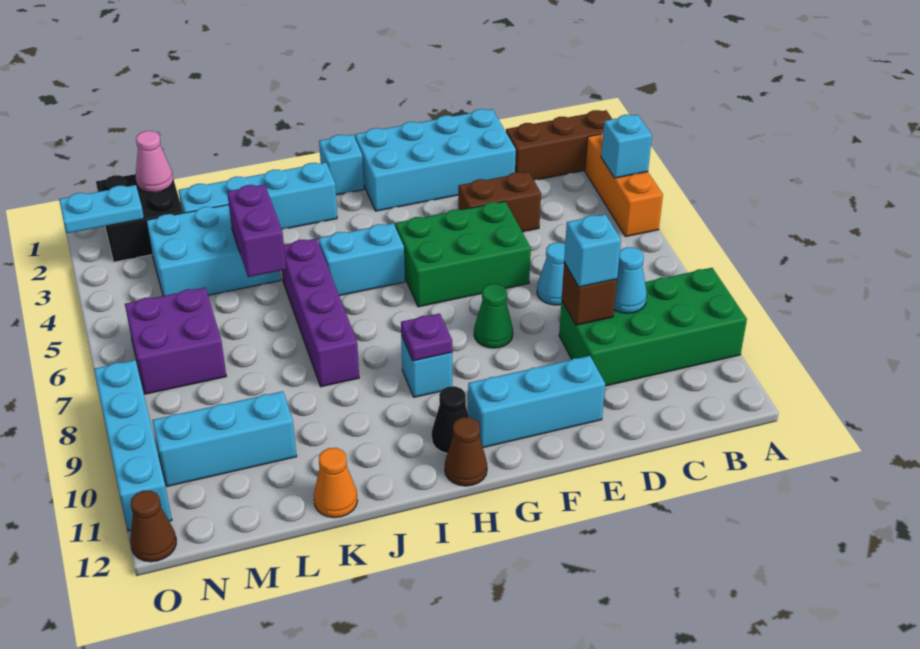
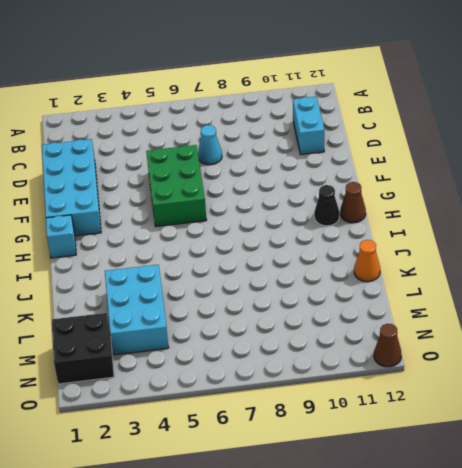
cyan 1x2 brick [293,97,324,154] -> cyan 1x2 brick moved to [319,223,405,296]
none -> brown 1x3 brick [506,110,612,180]
none -> orange 1x3 brick [585,133,663,237]
none -> green 2x4 brick [559,268,747,386]
none -> brown 1x2 brick [458,172,541,232]

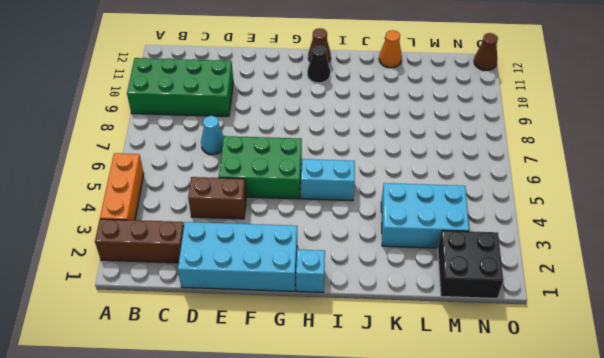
none -> cyan 1x3 brick [468,356,605,448]
none -> green 1x1 cone [474,284,513,348]
none -> cyan 1x1 brick [401,335,452,397]
none -> cyan 1x4 brick [179,162,337,229]

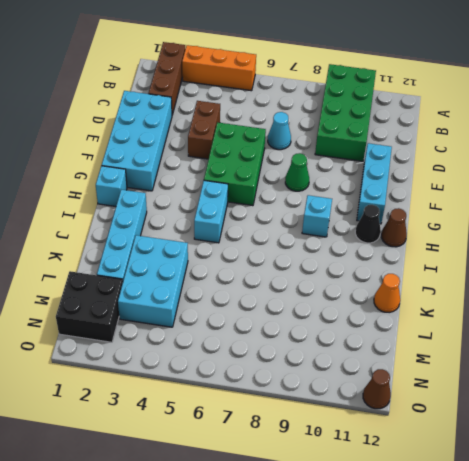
none -> purple 1x4 brick [282,238,359,387]
none -> cyan 1x3 brick [152,391,297,486]
none -> purple 2x2 brick [125,288,226,394]
none -> cyan 1x4 brick [94,360,172,531]

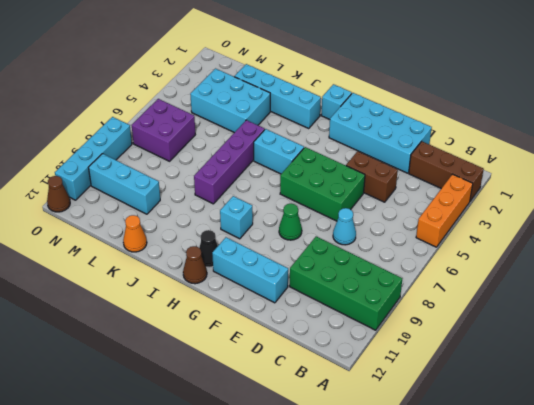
none -> black 2x2 brick [96,174,183,262]
none -> cyan 1x1 brick [601,115,652,178]
none -> cyan 1x1 cone [614,247,647,313]
none -> brown 1x1 brick [562,262,617,325]

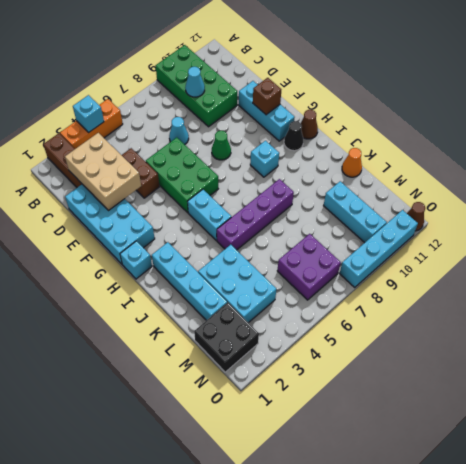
tan 2x3 brick [65,133,141,211] -> none
brown 1x1 brick [253,78,281,115] -> brown 1x1 brick moved to [562,262,617,325]
none -> purple 1x1 plate [401,313,452,361]
none -> purple 1x2 brick [227,184,286,277]
none -> pink 1x1 cone [136,131,173,192]
none -> cyan 1x2 plate [59,185,144,233]

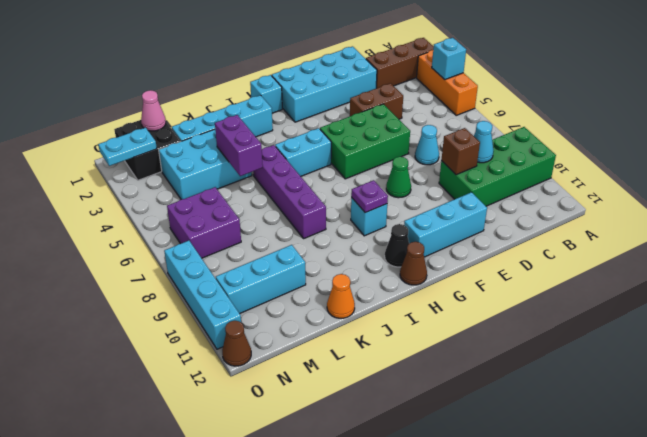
none -> cyan 1x1 brick [564,214,621,287]

